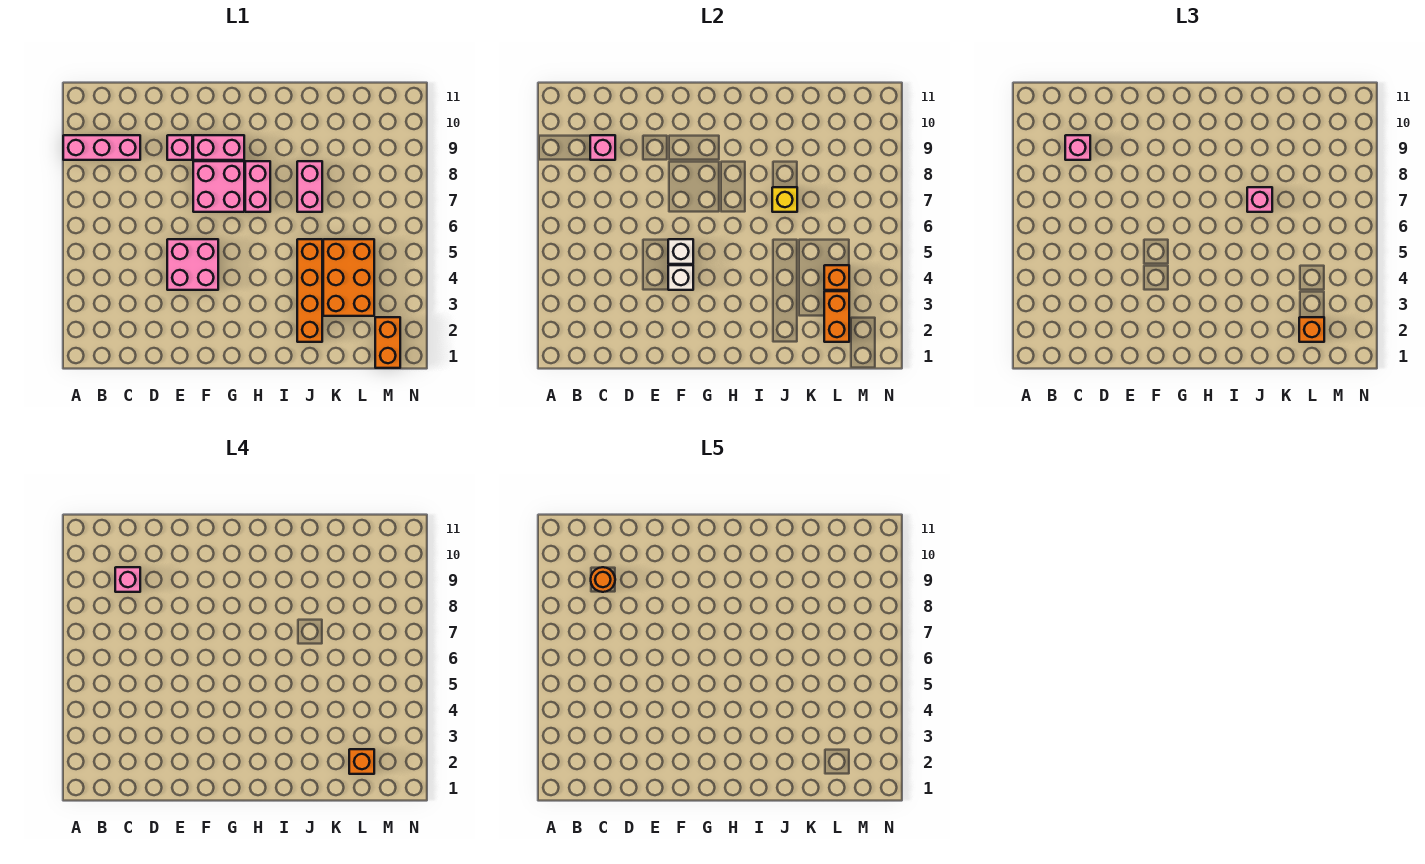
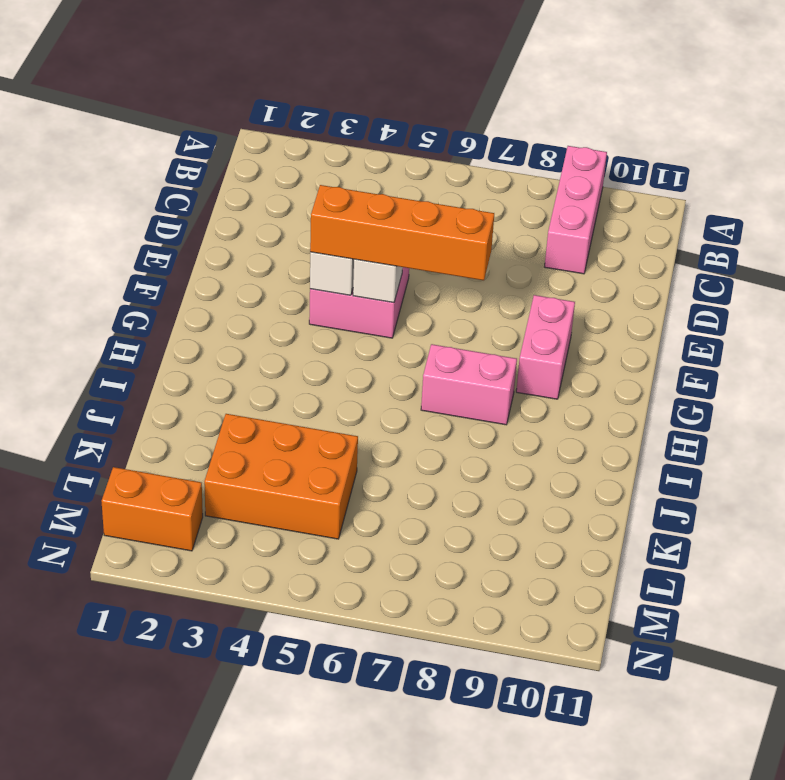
orange 1x4 brick [310,185,494,280] -> orange 1x4 brick moved to [297,239,322,342]
none -> pink 1x1 brick [167,135,192,160]
none -> pink 2x2 brick [193,161,244,212]
none -> pink 1x2 brick [297,161,322,212]

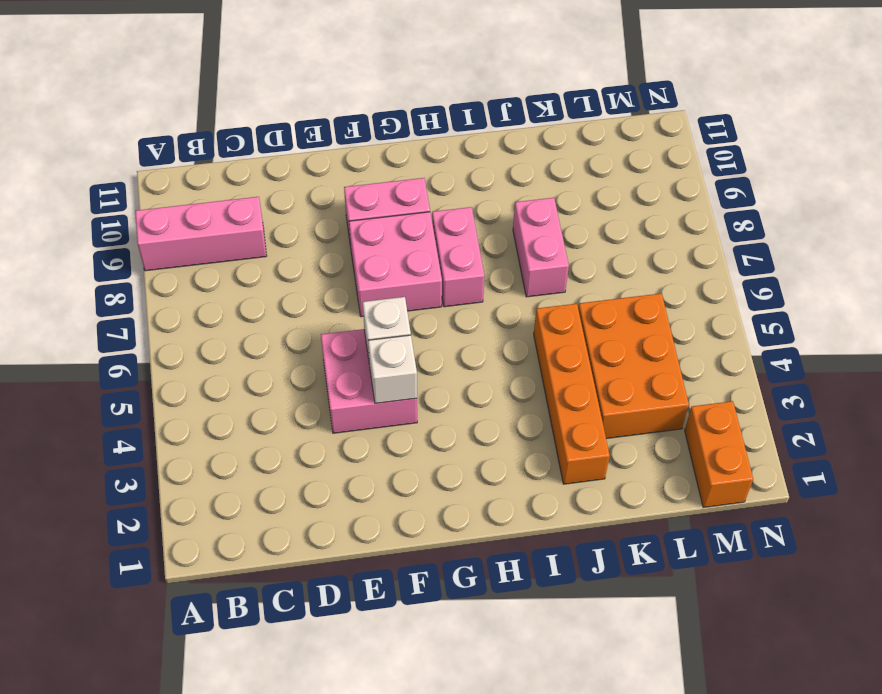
none -> pink 1x1 brick [167,135,192,160]
none -> pink 1x1 brick [590,135,615,160]
none -> yellow 1x1 brick [772,187,797,212]

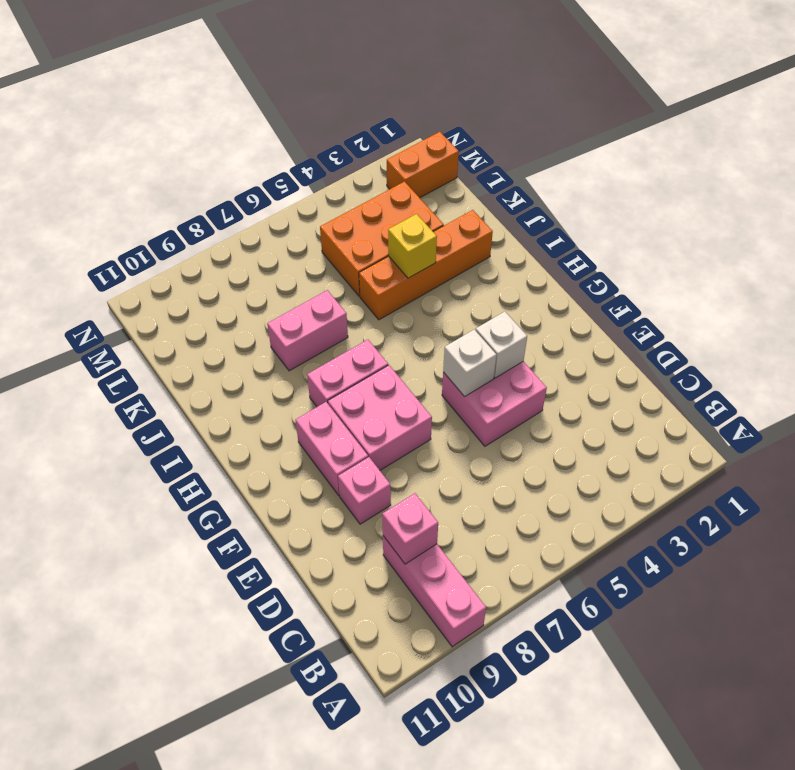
yellow 1x1 brick [388,214,437,278] -> yellow 1x1 brick moved to [772,187,797,212]
none -> orange 1x2 brick [824,291,849,342]
none -> orange 1x1 brick [824,265,849,290]
none -> pink 1x1 brick [1065,135,1090,160]

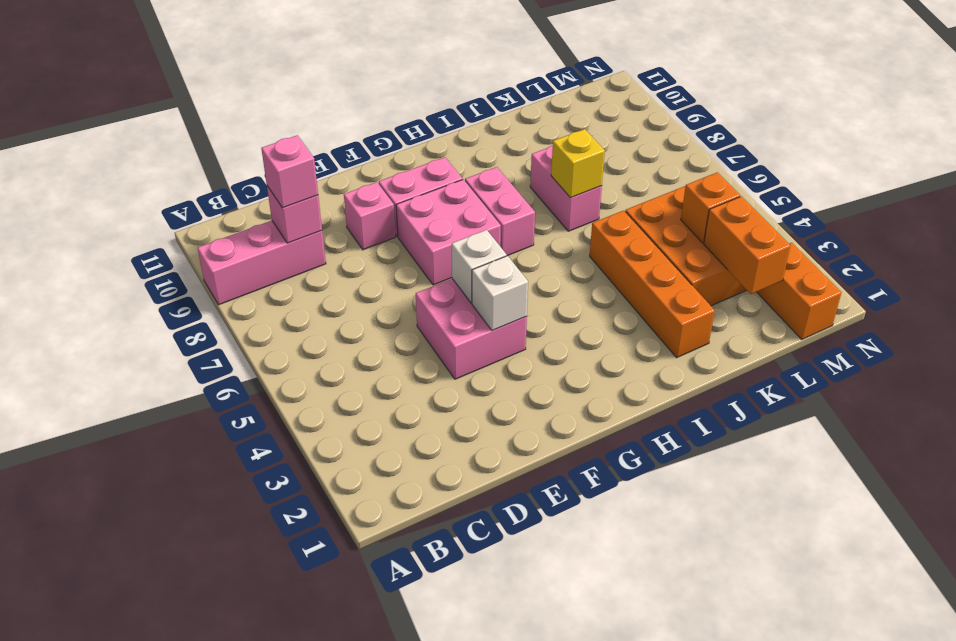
none -> pink 1x1 brick [1247,187,1272,212]
none -> orange 1x1 brick [1299,317,1324,342]
none -> pink 1x1 brick [115,567,140,592]

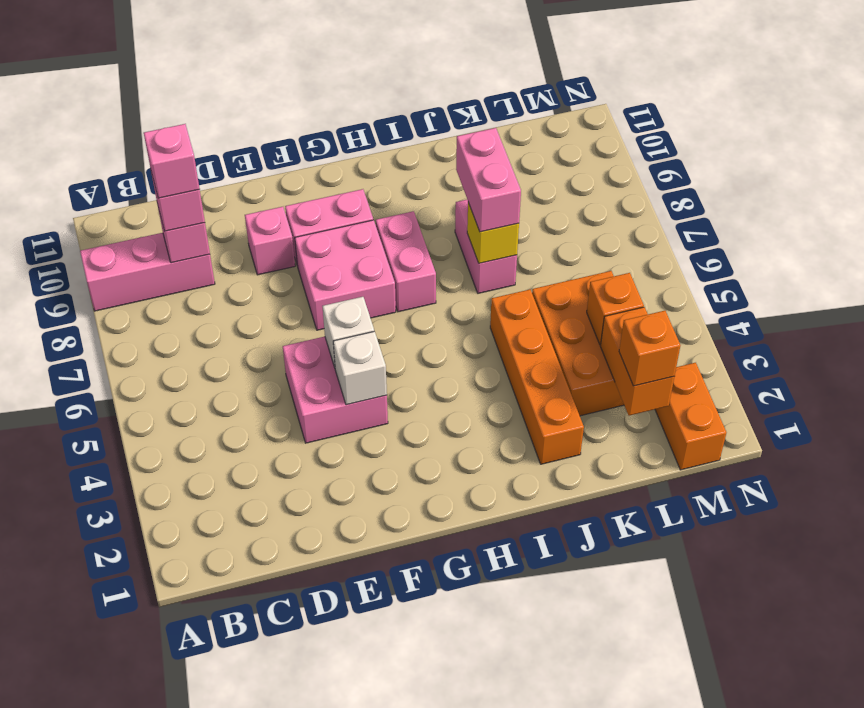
pink 1x2 brick [456,128,521,232] -> pink 1x1 brick [1247,187,1272,212]
none -> orange 1x1 brick [349,749,374,774]
none -> orange 1x1 round brick [591,567,615,592]

